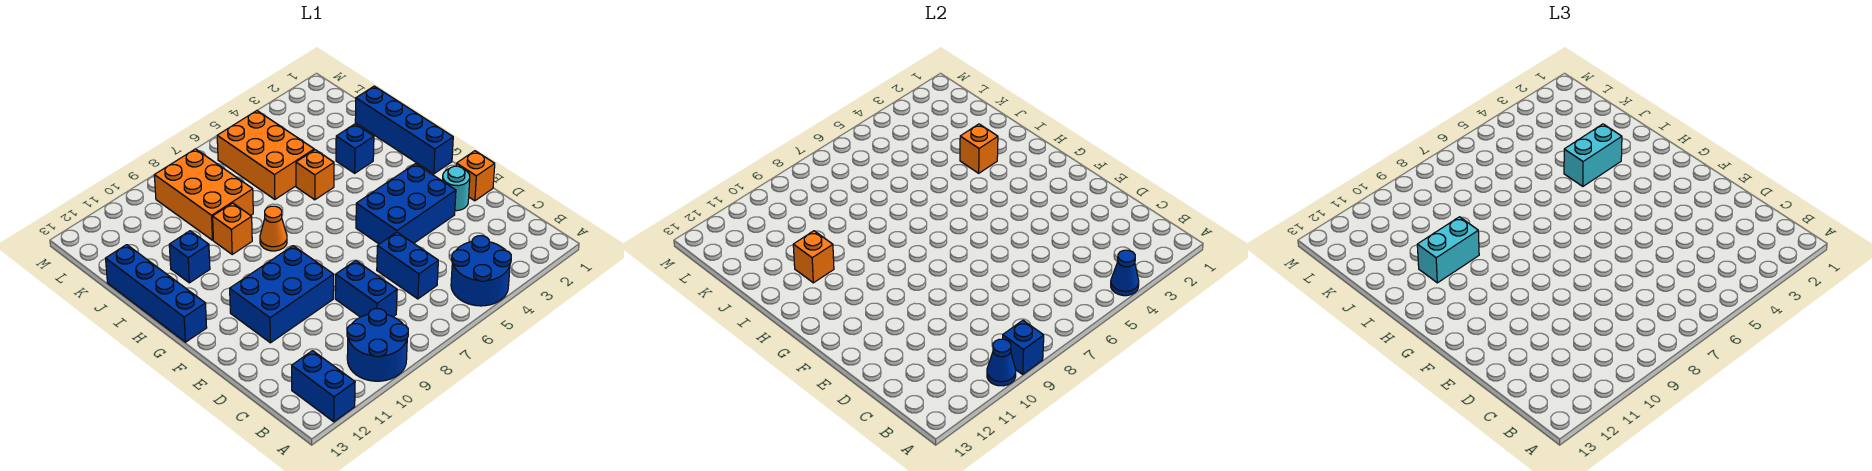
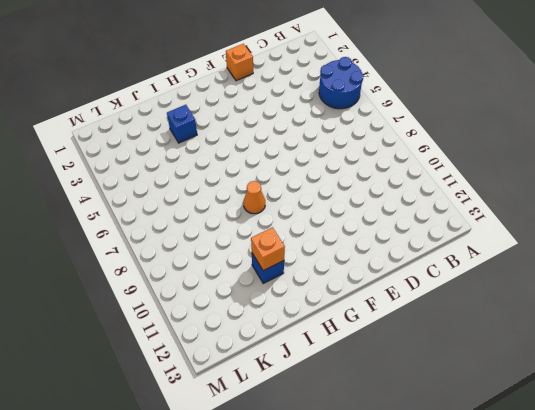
none -> blue 2x2 round brick [347,309,408,381]
none -> blue 1x2 brick [292,351,355,422]
none -> blue 1x2 brick [377,232,438,299]

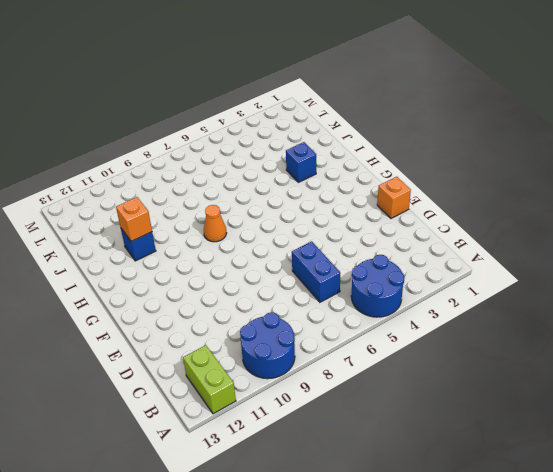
lime 1x2 brick [183,345,236,414] -> blue 1x2 brick [292,351,355,422]
none -> blue 1x2 brick [335,260,397,317]
none -> cyan 1x1 round brick [442,166,470,211]
none -> blue 2x3 brick [356,164,456,244]

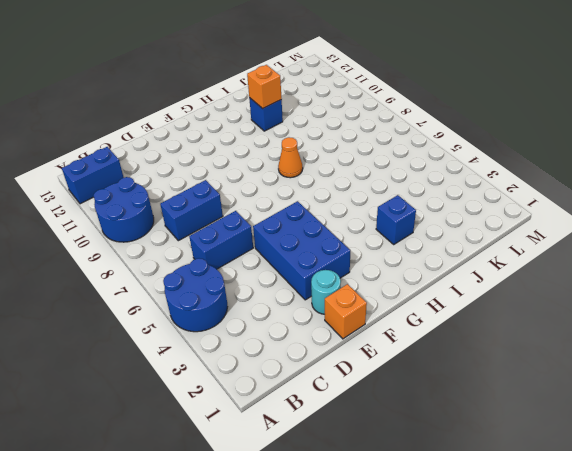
none -> blue 2x3 brick [230,246,334,343]
none -> blue 1x4 brick [355,86,453,174]
none -> blue 1x4 brick [106,245,207,342]

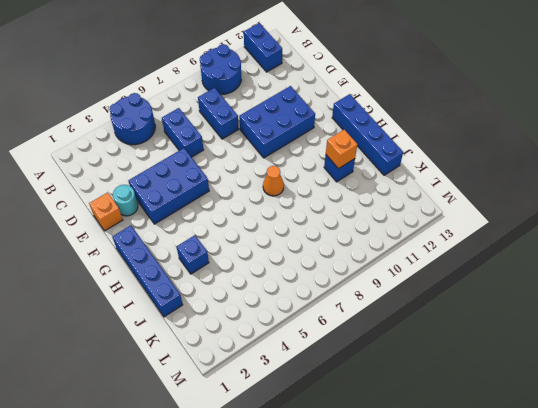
none -> orange 1x1 brick [296,150,334,200]
none -> orange 1x1 brick [213,203,252,254]
none -> orange 2x3 brick [217,111,314,199]

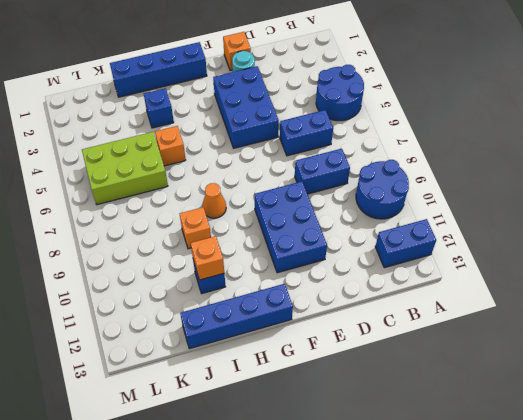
lime 2x3 brick [82,132,168,205] -> orange 2x3 brick [217,111,314,199]
none -> orange 2x3 brick [154,149,253,240]
none -> blue 1x1 cone [1111,250,1139,296]
none -> blue 1x1 brick [1003,320,1044,374]

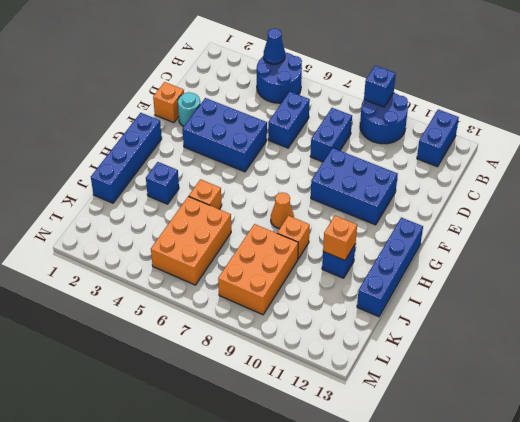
none -> blue 1x1 cone [987,339,1016,386]
none -> orange 1x1 brick [960,124,998,173]
none -> cyan 1x2 brick [1564,124,1622,186]

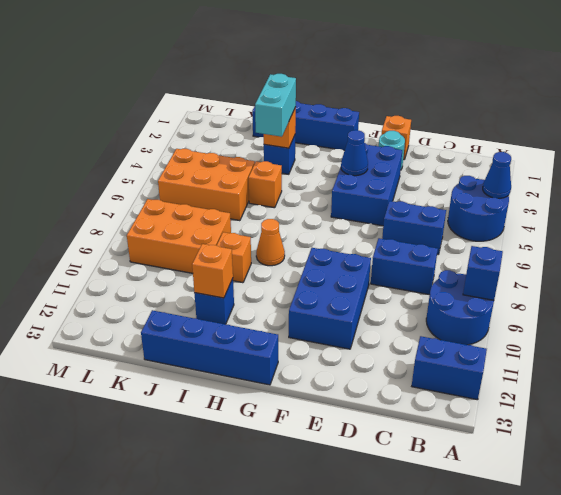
blue 1x1 cone [341,130,368,176] -> blue 1x1 cone moved to [987,339,1016,386]
none -> cyan 1x2 brick [1417,217,1479,283]

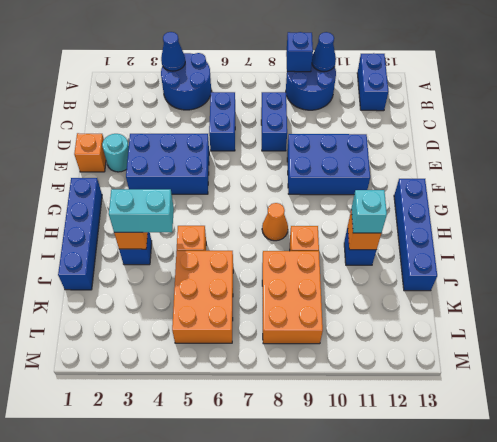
cyan 1x1 brick [351,190,387,233] -> cyan 1x2 brick [1417,217,1479,283]

